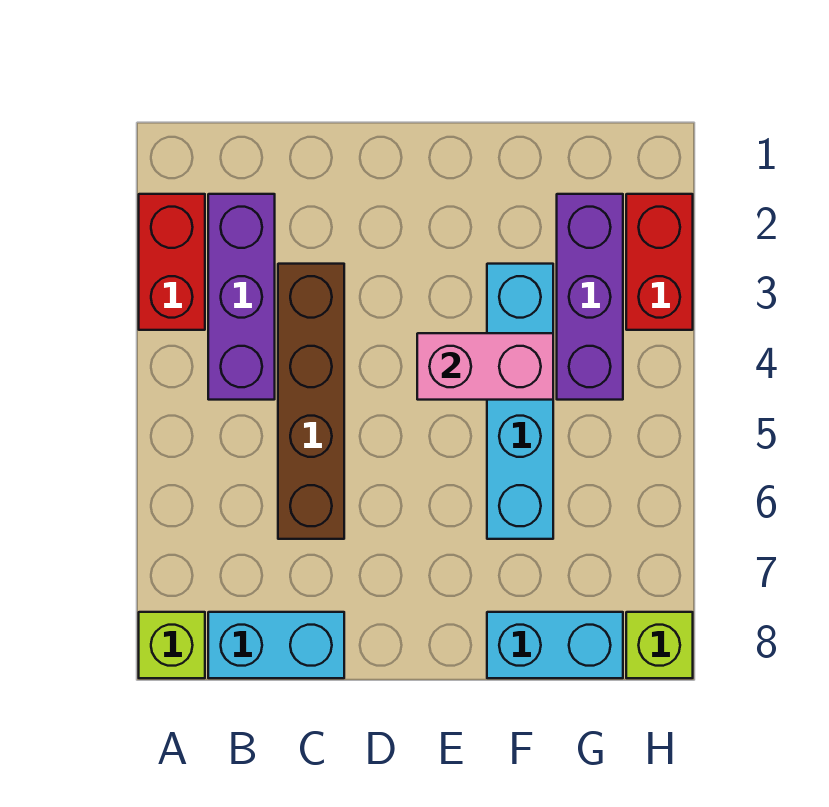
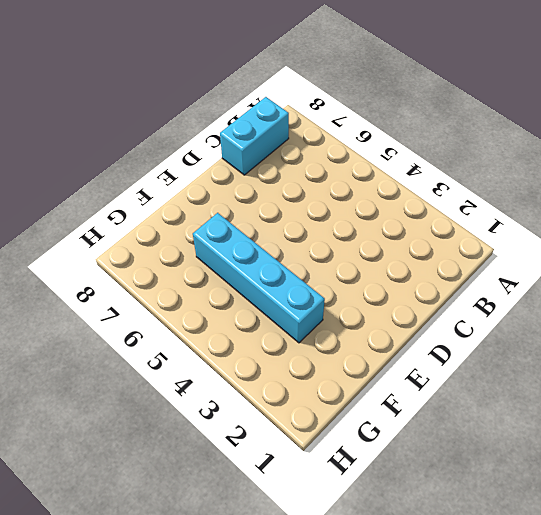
none -> red 1x2 brick [139,194,205,330]
none -> lime 1x1 brick [139,612,205,678]

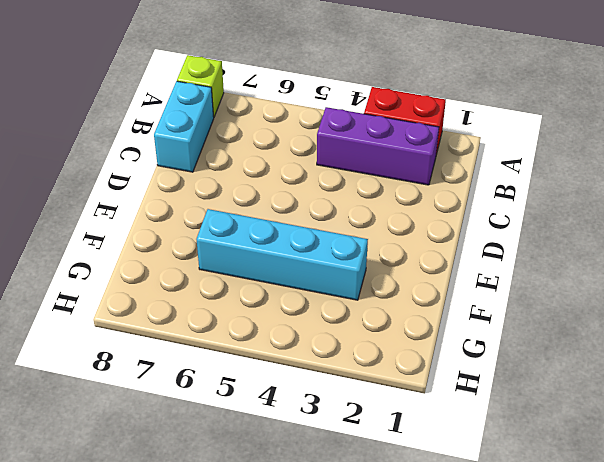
none -> brown 1x4 brick [278,264,344,539]
none -> cyan 1x2 brick [487,612,623,678]

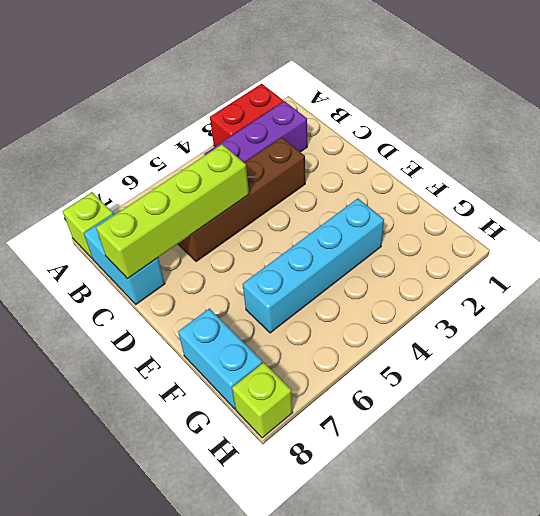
lime 1x4 brick [96,144,249,279] -> none
none -> purple 1x3 brick [557,194,623,400]
none -> red 1x2 brick [626,194,693,330]

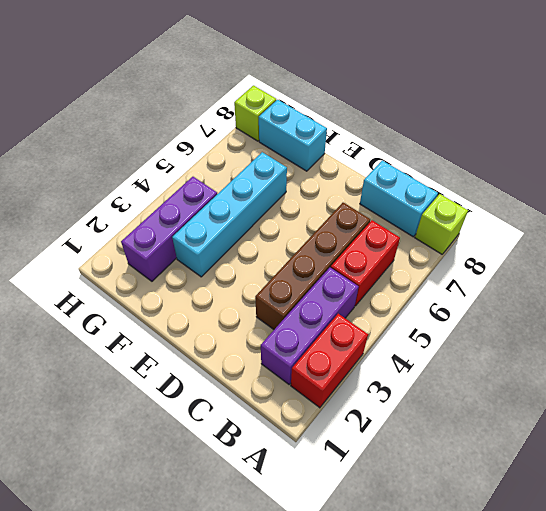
red 1x2 brick [331,220,400,306] -> red 1x2 brick moved to [626,194,693,330]
none -> pink 1x2 brick [417,333,553,400]

